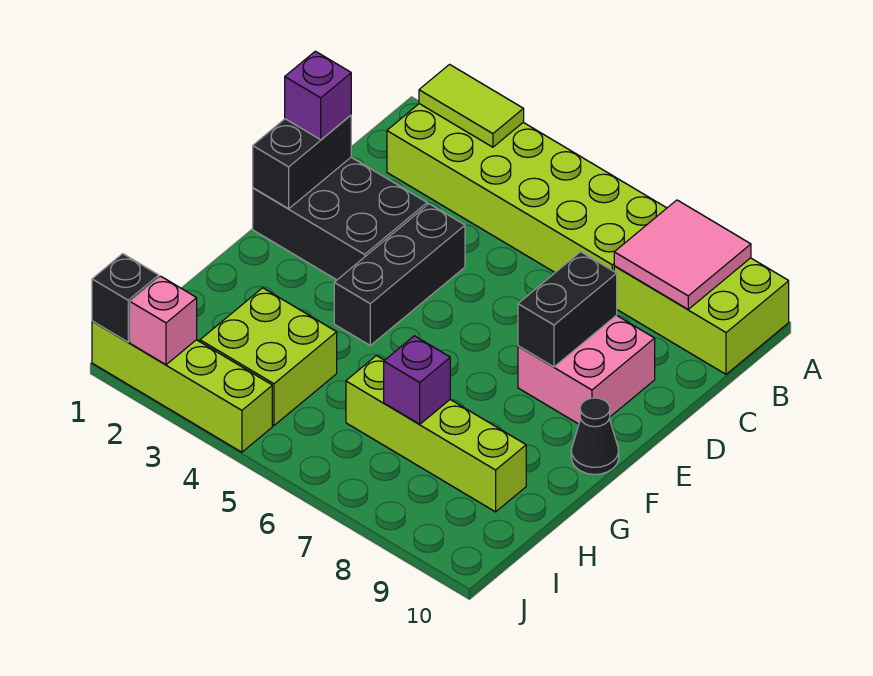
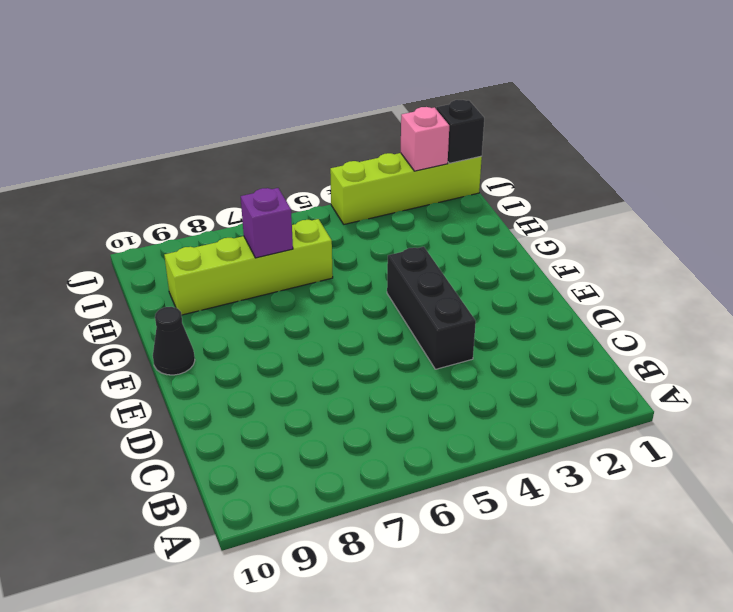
none -> lime 2x6 brick [387,104,667,272]
none -> lime 2x3 brick [614,258,789,374]
none -> black 2x3 brick [253,157,427,280]

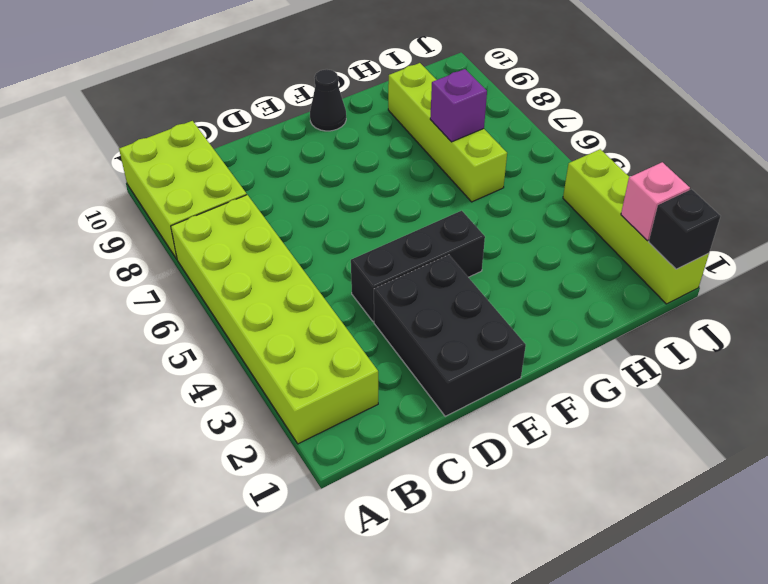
none -> pink 2x2 brick [518,315,655,424]
none -> lime 2x2 brick [200,288,337,425]
none -> lime 1x2 tile [419,64,524,147]

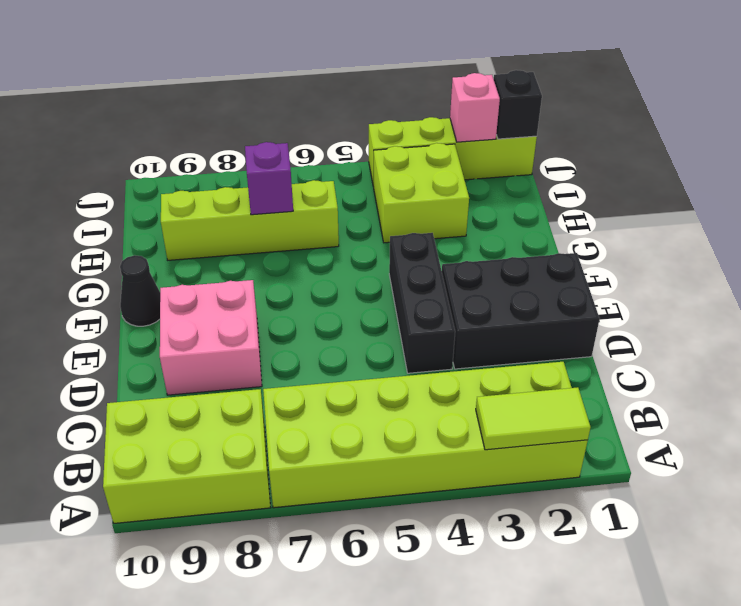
none -> pink 2x2 tile [614,200,751,309]
none -> black 1x2 brick [253,115,351,209]
none -> black 1x2 brick [518,252,617,367]

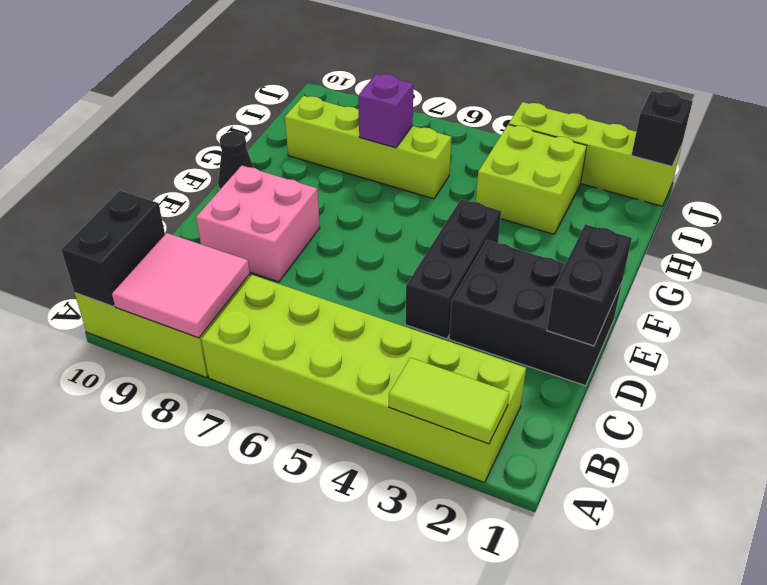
black 1x2 brick [61,190,165,306] -> black 1x2 brick moved to [518,252,617,367]
none -> pink 1x1 brick [130,276,197,365]
none -> purple 1x1 brick [285,51,351,140]

